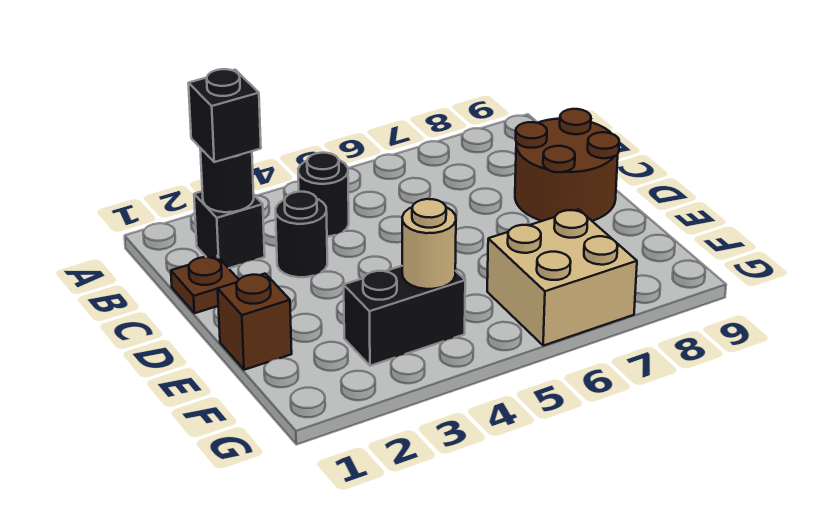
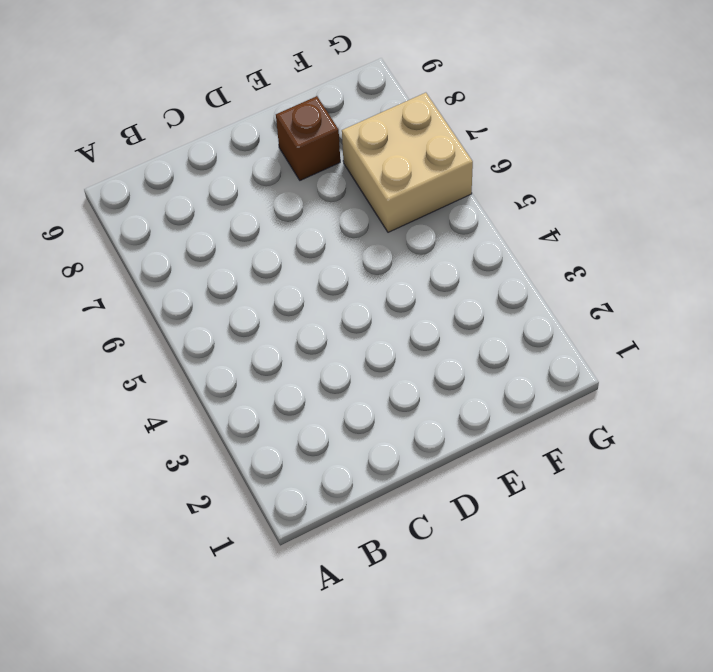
brown 1x1 brick [276,96,340,180] -> brown 1x1 brick moved to [218,274,292,370]
none -> black 1x1 brick [194,191,265,268]
none -> black 1x1 round brick [298,153,349,237]

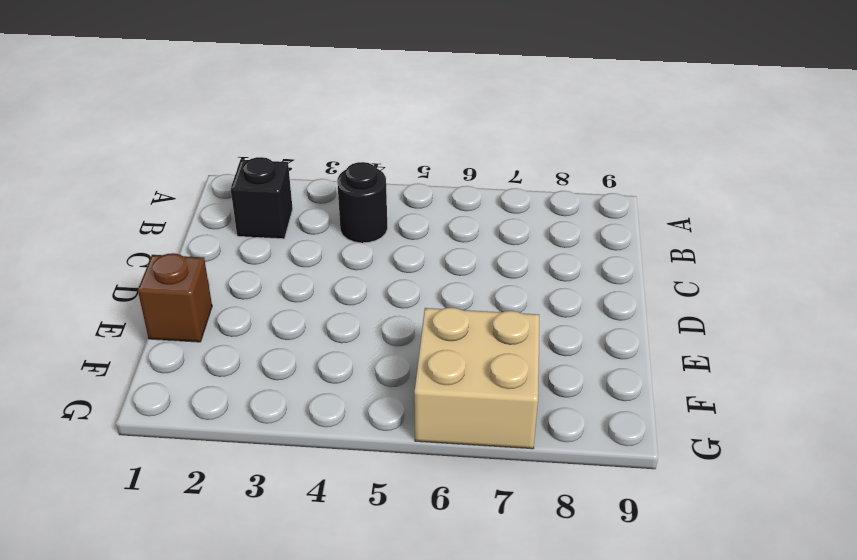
none -> brown 1x1 plate [171,256,239,313]
none -> black 1x1 round brick [276,192,328,277]

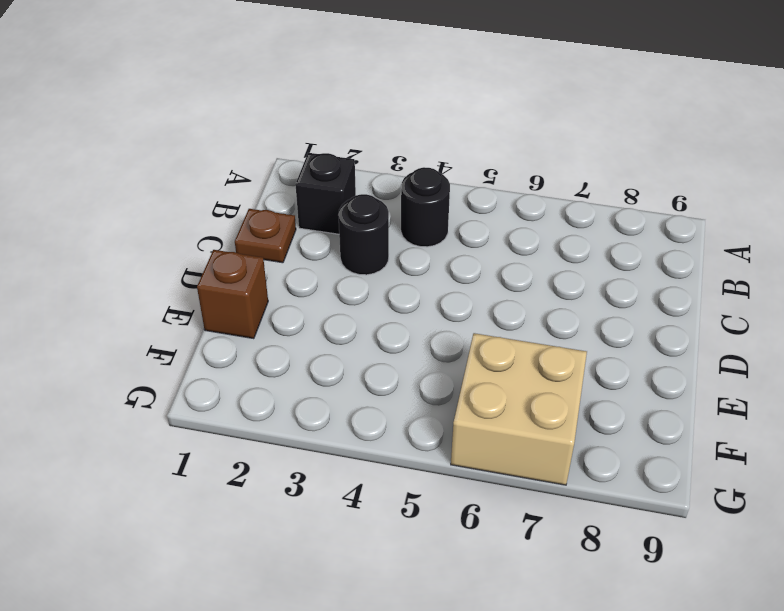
none -> brown 2x2 round brick [515,109,619,221]
none -> black 1x2 brick [344,266,465,366]

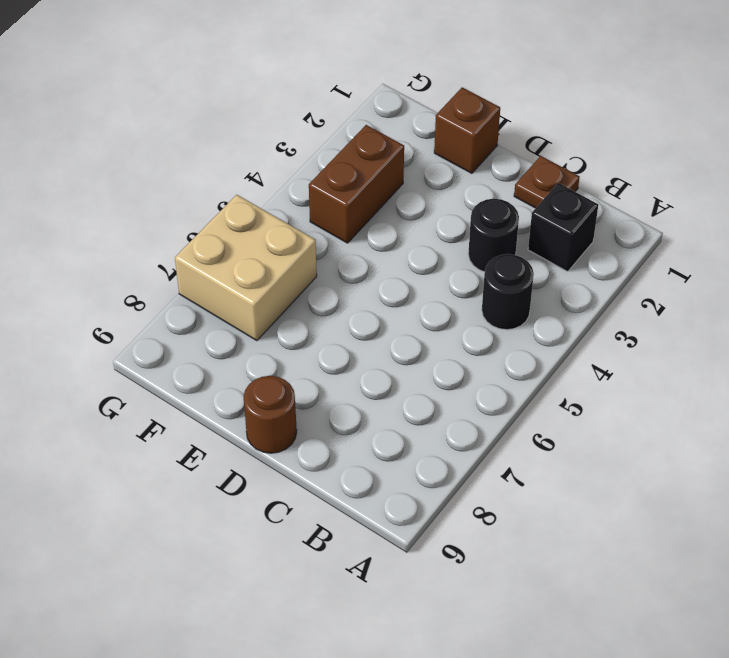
brown 1x1 round brick [244,376,297,453] -> brown 2x2 round brick [515,109,619,221]
brown 1x2 brick [309,125,404,243] -> black 1x2 brick [344,266,465,366]
none -> black 1x1 round brick [200,148,254,212]
none -> tan 1x1 round brick [402,199,456,289]

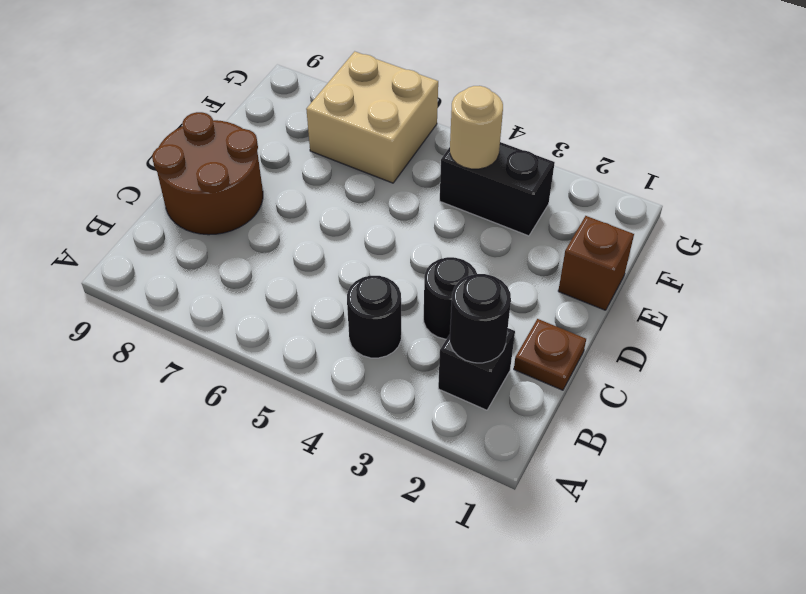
none -> black 1x1 brick [188,69,261,162]

